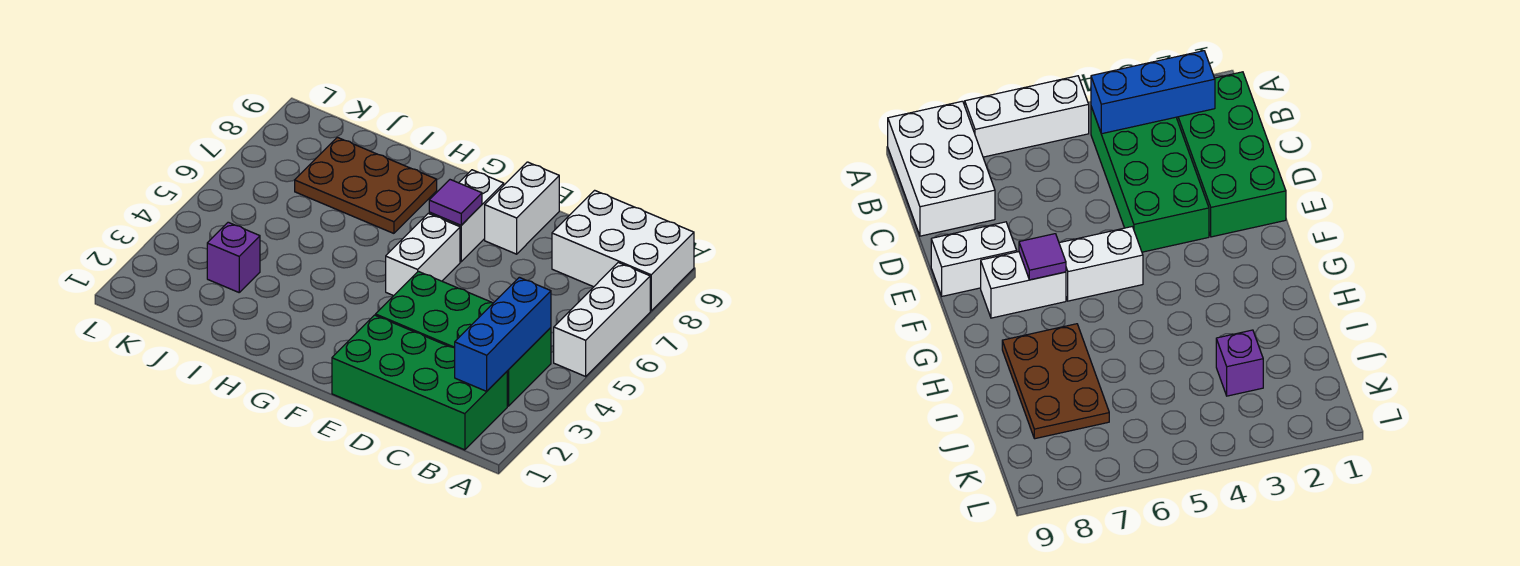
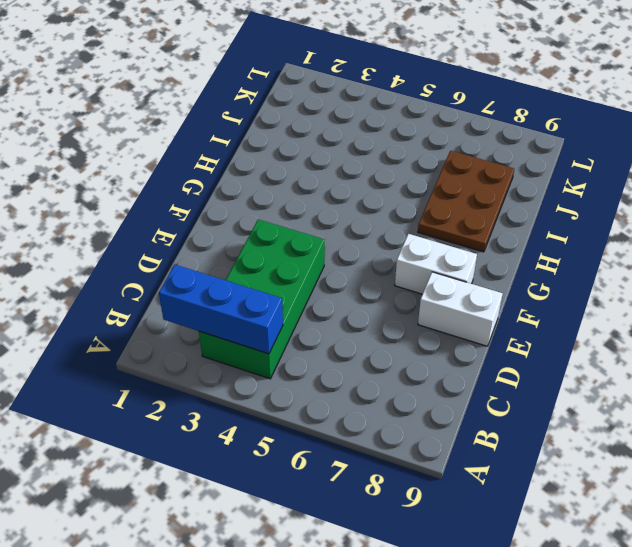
none -> white 1x3 brick [554,263,650,376]
none -> white 2x3 brick [552,190,694,311]

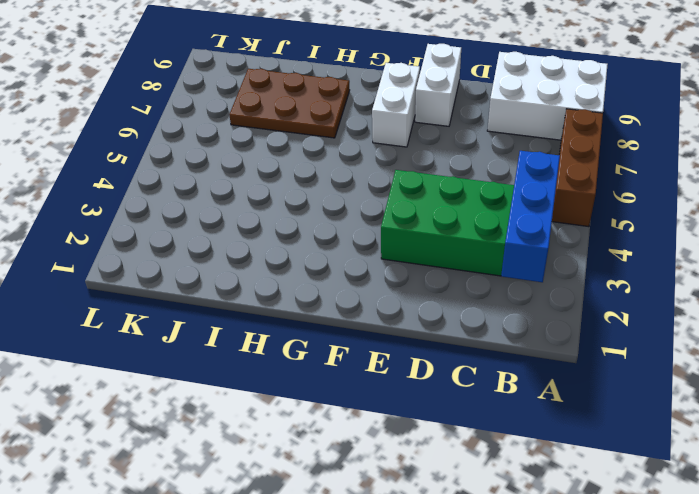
brown 1x3 brick [552,109,603,227] -> white 1x3 brick [554,263,650,376]
none -> green 2x4 brick [332,315,507,450]
none -> white 1x2 brick [386,214,460,296]

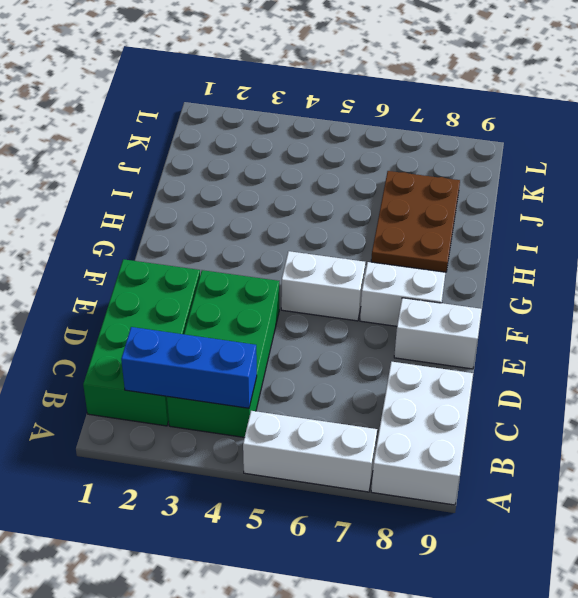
none -> purple 1x1 brick [207,222,260,292]
none -> purple 1x1 tile [429,180,482,225]

